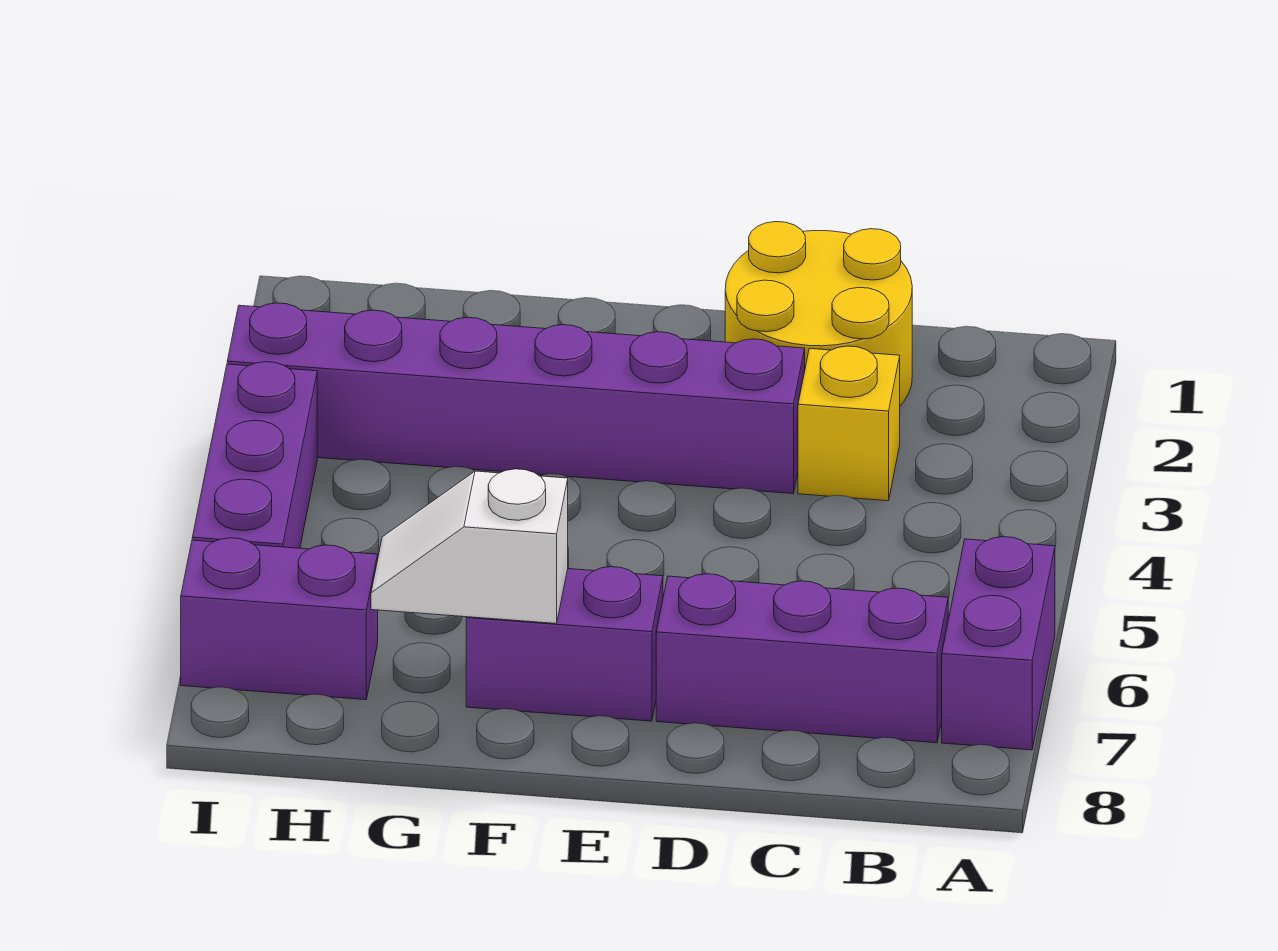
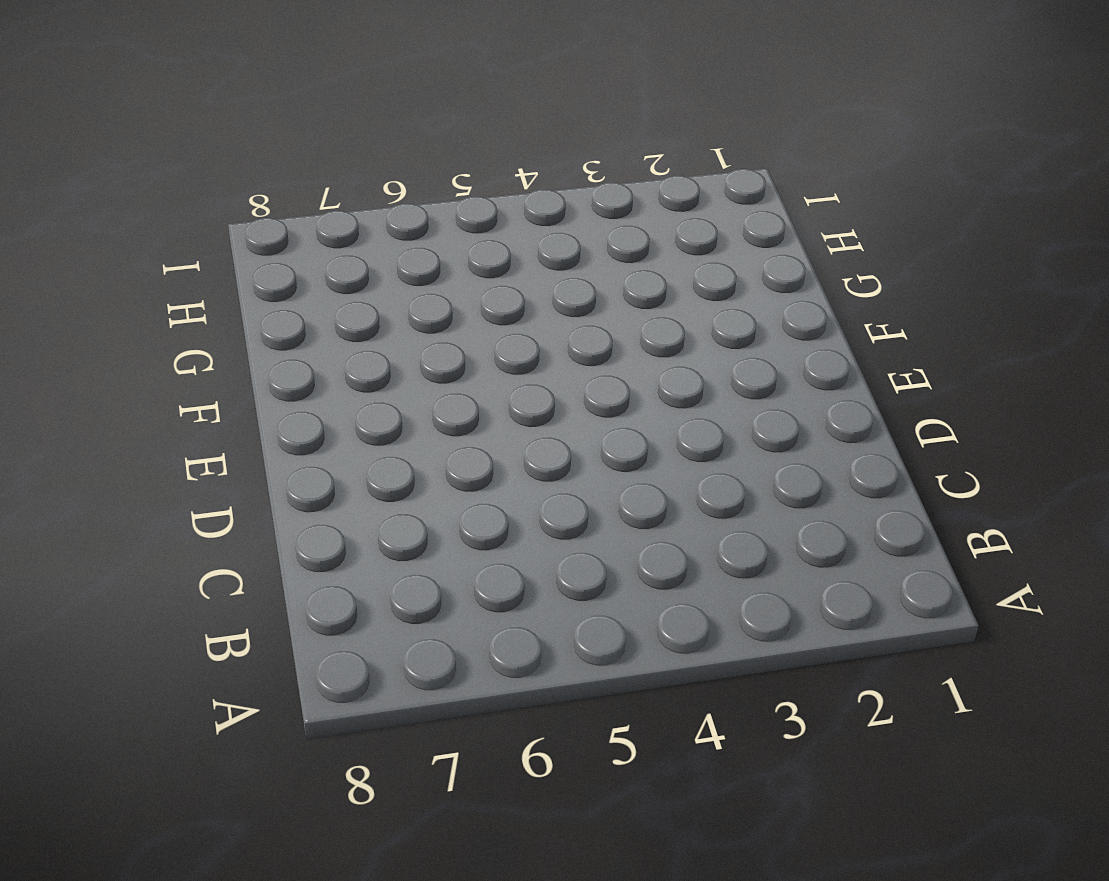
none -> purple 1x2 brick [942,537,1055,750]
none -> purple 1x3 brick [656,574,948,743]

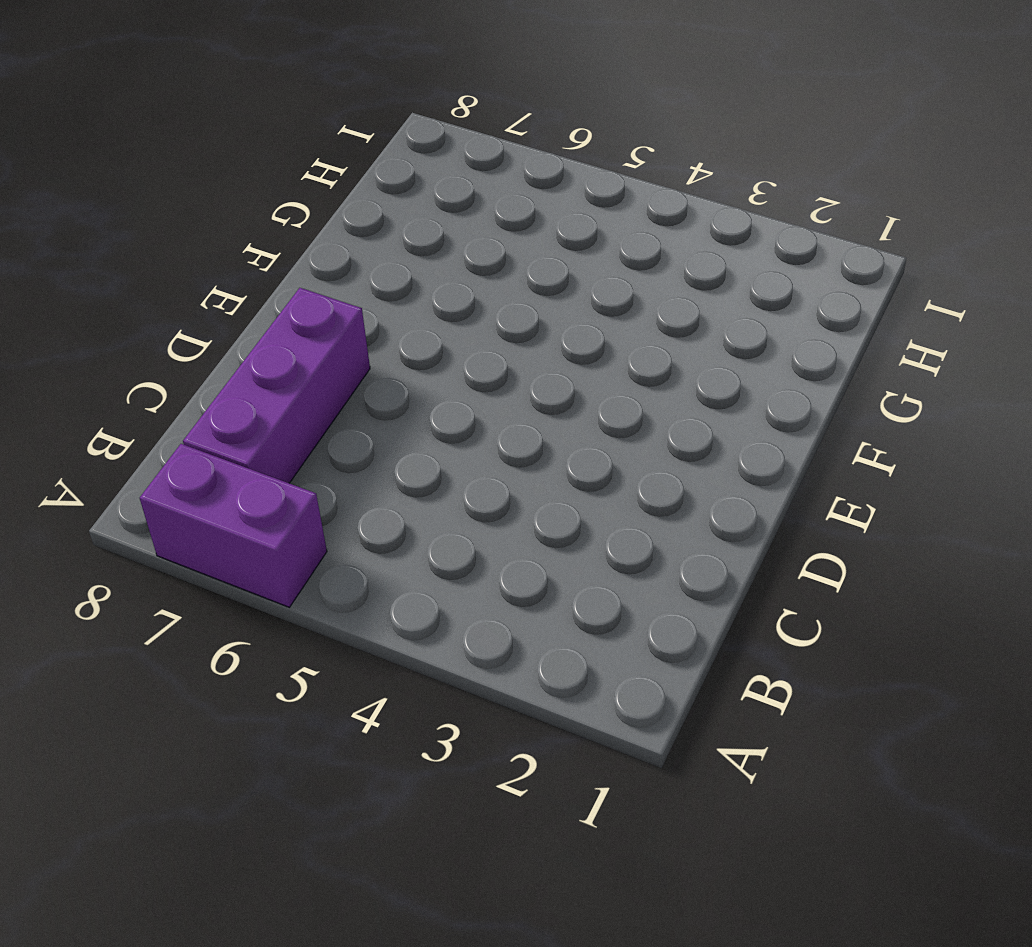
none -> yellow 2x2 round brick [725,222,912,406]
none -> yellow 1x1 brick [798,346,900,501]

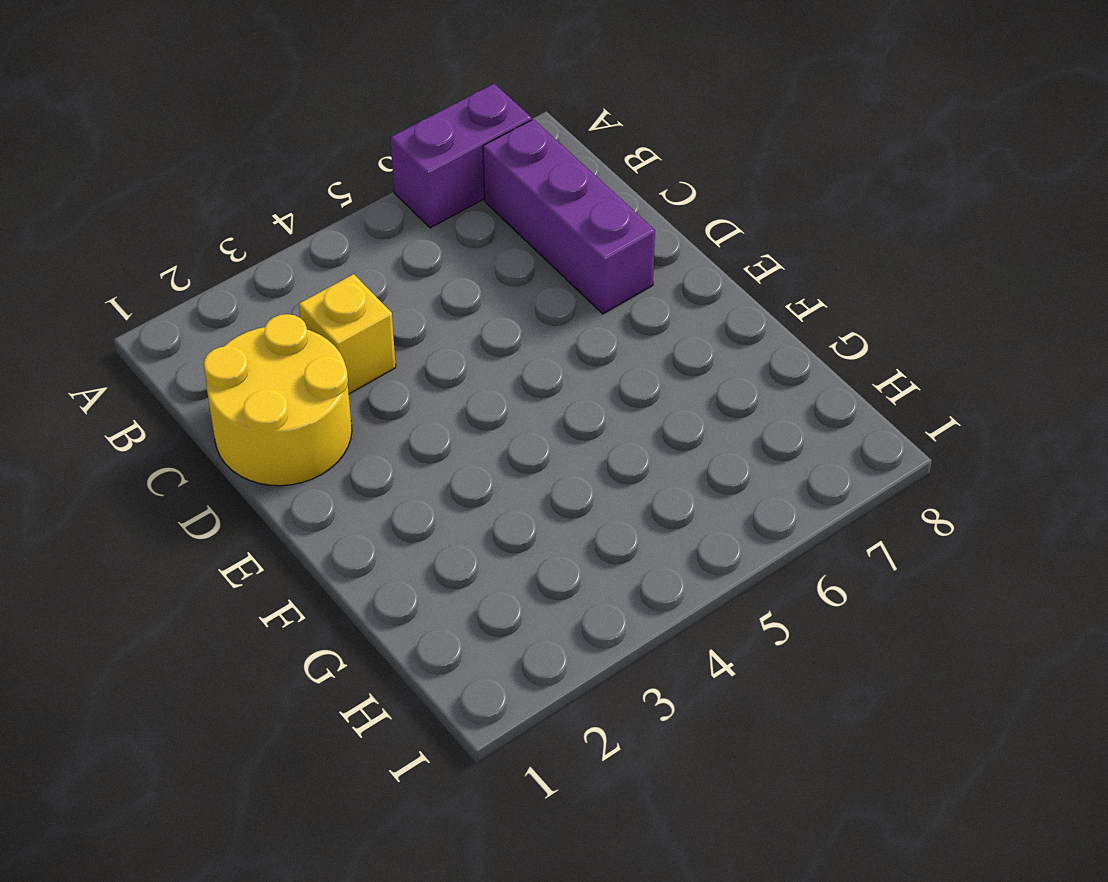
none -> purple 1x6 brick [227,303,805,494]
none -> purple 1x2 brick [466,567,663,721]

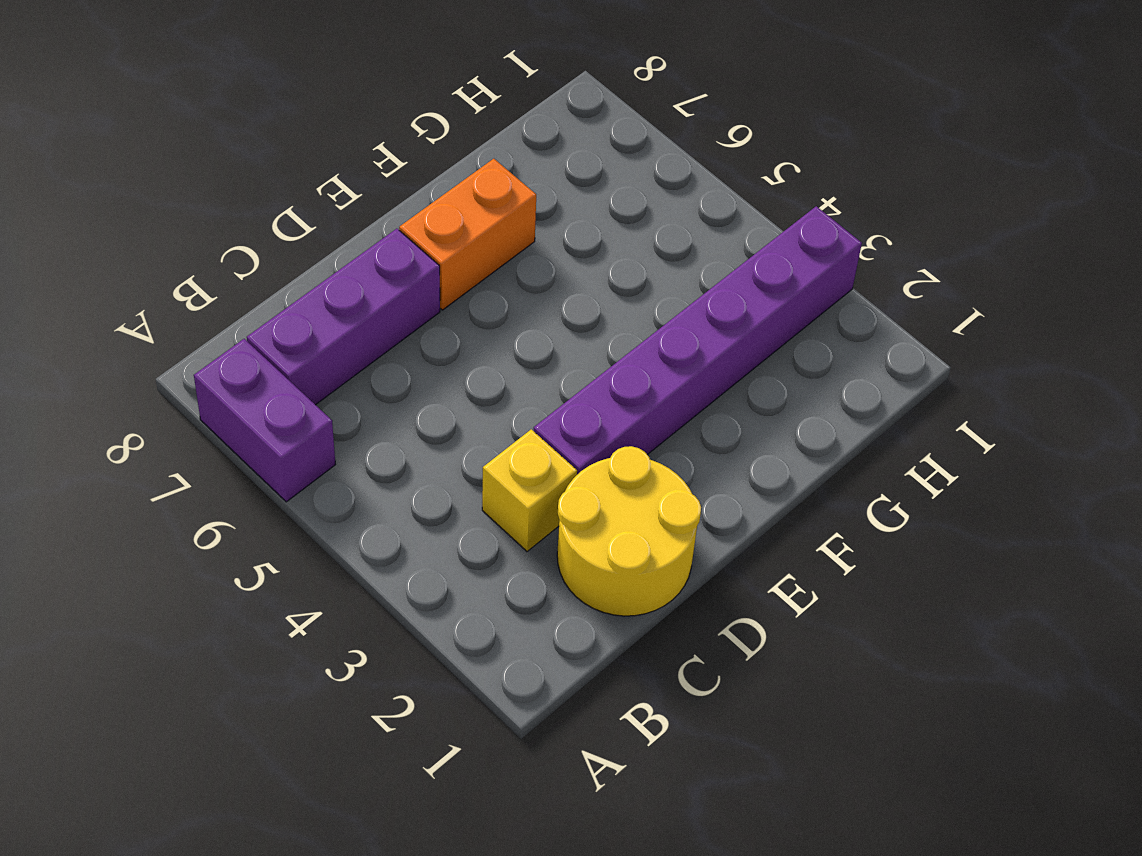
orange 1x2 brick [399,159,536,310] -> purple 1x2 brick [466,567,663,721]
none -> purple 1x2 brick [181,538,378,700]
none -> purple 1x3 brick [192,362,317,548]

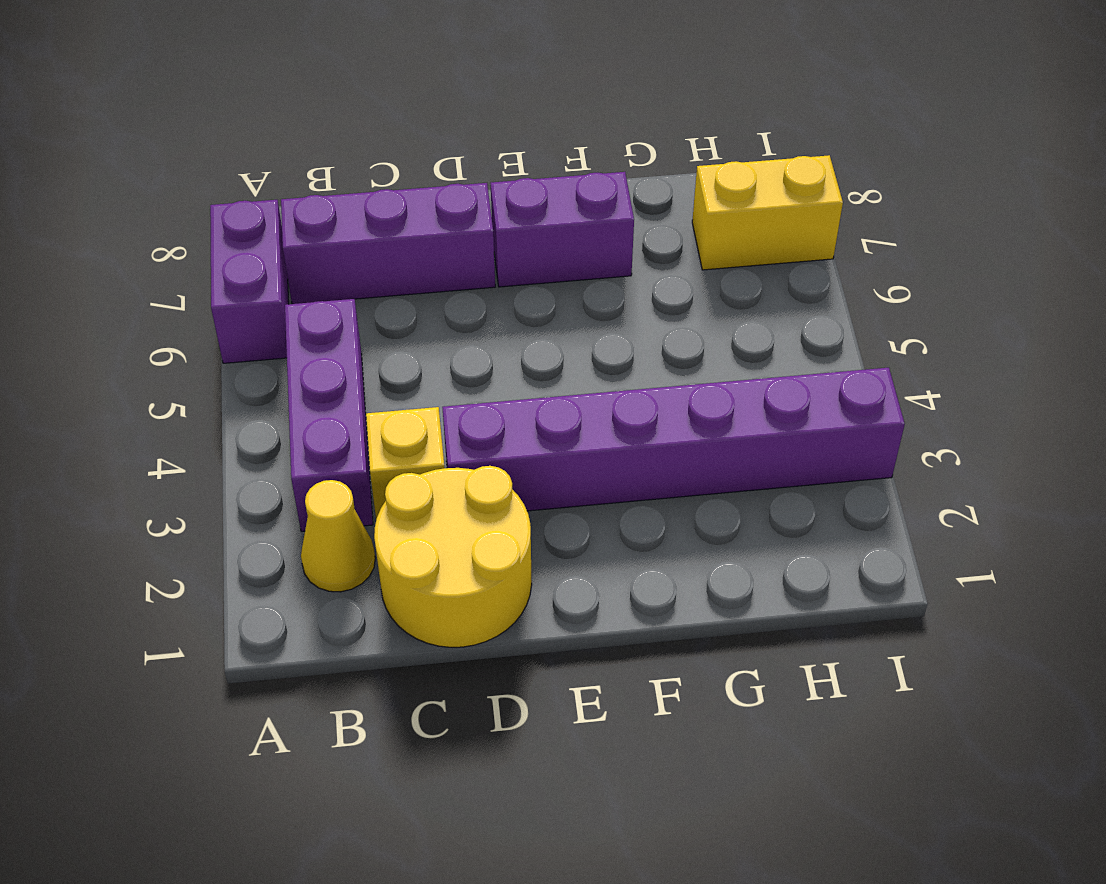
yellow 1x1 cone [301,480,375,592] -> none
purple 1x3 brick [285,299,373,532] -> purple 1x3 brick moved to [192,362,317,548]
yellow 1x2 brick [692,155,843,270] -> purple 1x2 brick [181,538,378,700]
none -> white 1x2 slope [371,469,568,624]

